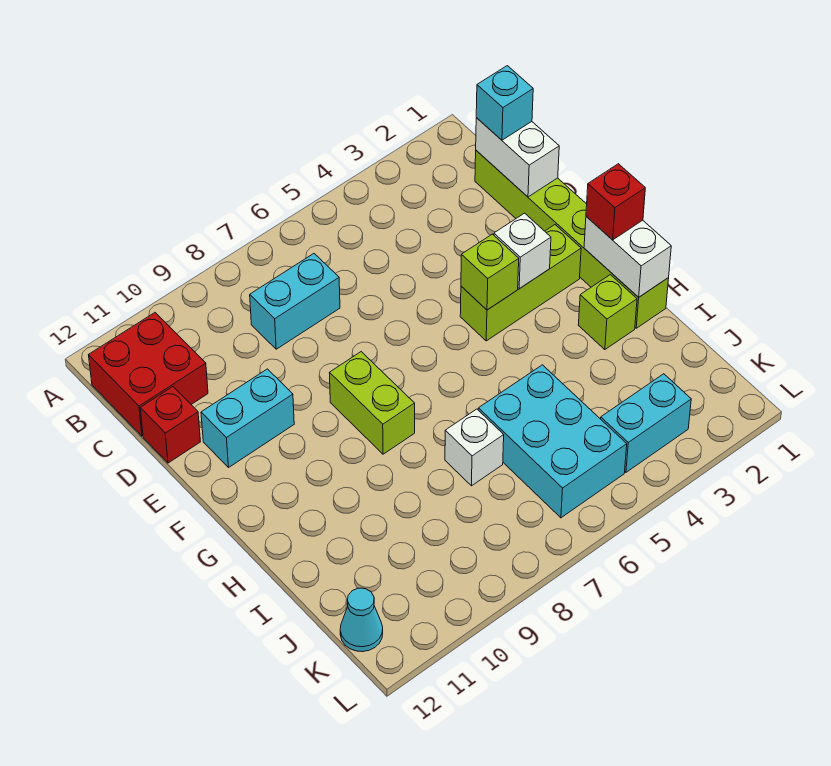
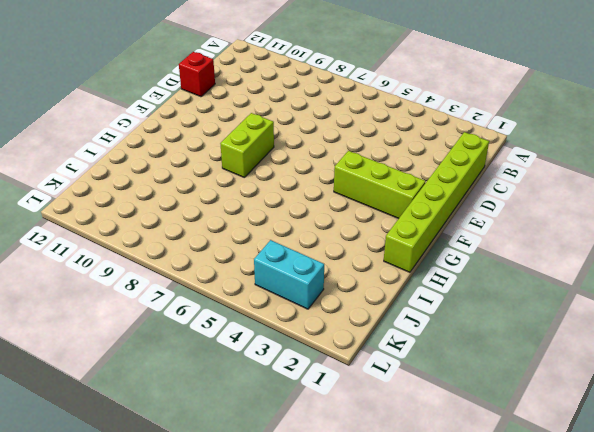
none -> red 2x2 brick [89,313,208,436]
none -> cyan 1x2 brick [250,254,340,349]
none -> cyan 1x2 brick [201,369,294,467]

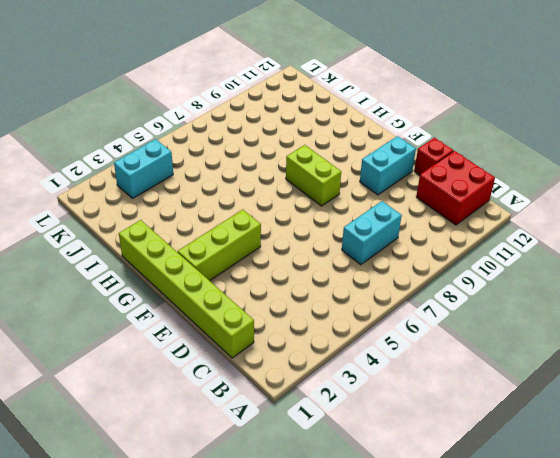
none -> lime 1x1 brick [578,275,637,350]
none -> cyan 2x3 brick [478,365,627,518]
none -> white 1x1 brick [445,409,504,486]

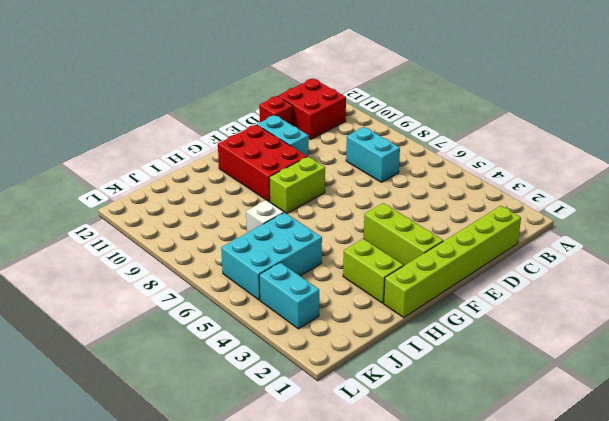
red 2x3 brick [218,125,307,202] -> none
lime 1x2 brick [343,239,404,303] -> lime 1x1 brick [578,275,637,350]
none -> cyan 1x1 cone [340,588,383,652]
none -> white 1x2 brick [476,118,559,197]
none -> white 1x1 brick [494,213,551,289]

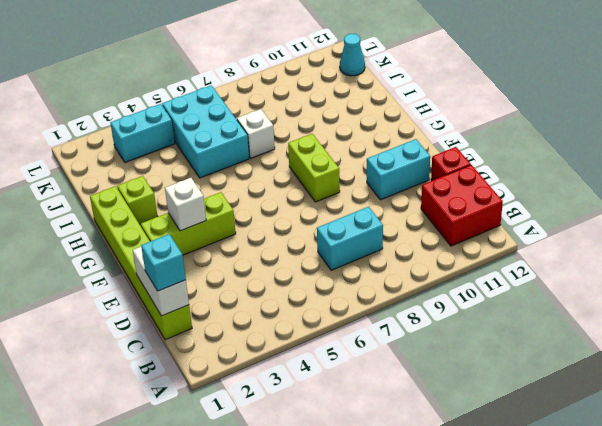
none -> lime 1x1 brick [461,234,519,310]
none -> white 1x2 brick [584,217,671,297]
none -> red 1x1 brick [586,164,645,240]

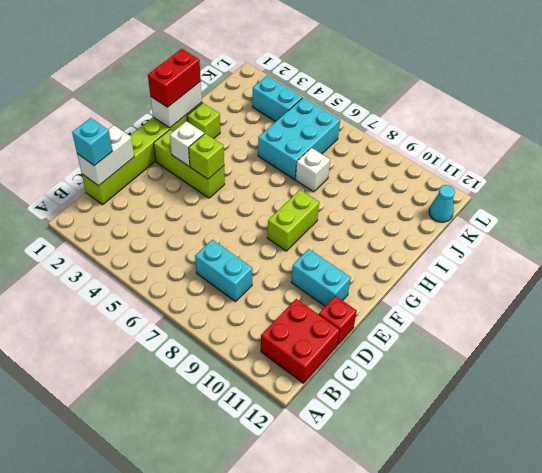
red 1x2 brick [148,49,201,107] -> red 1x1 brick [586,164,645,240]

